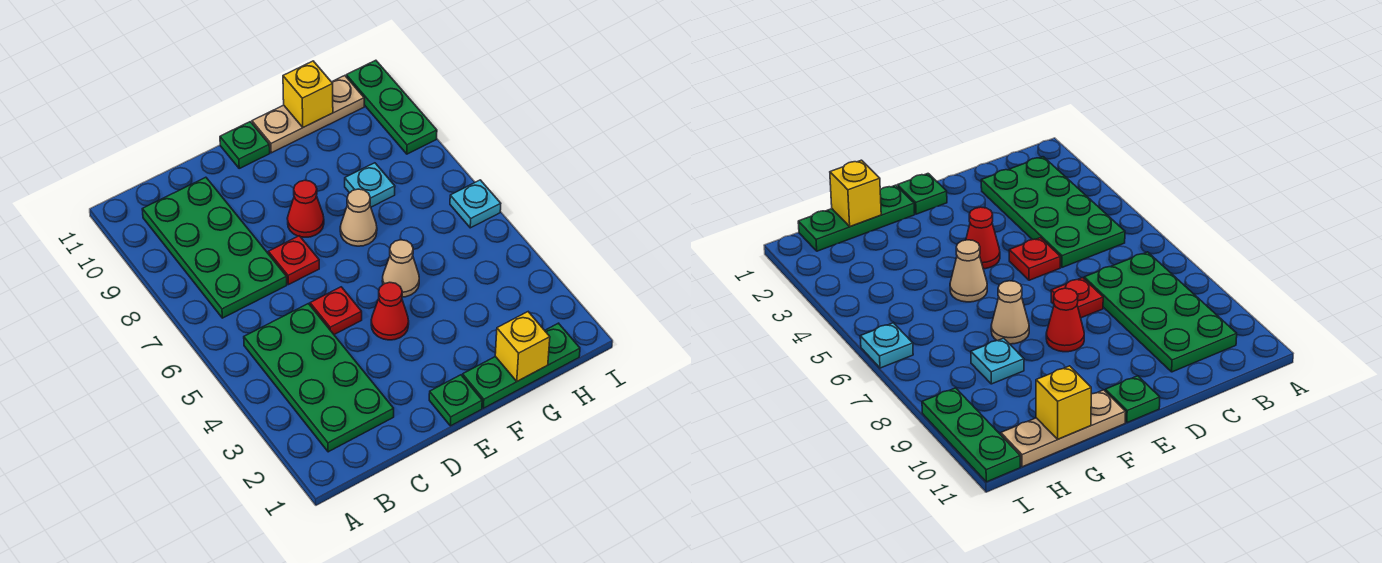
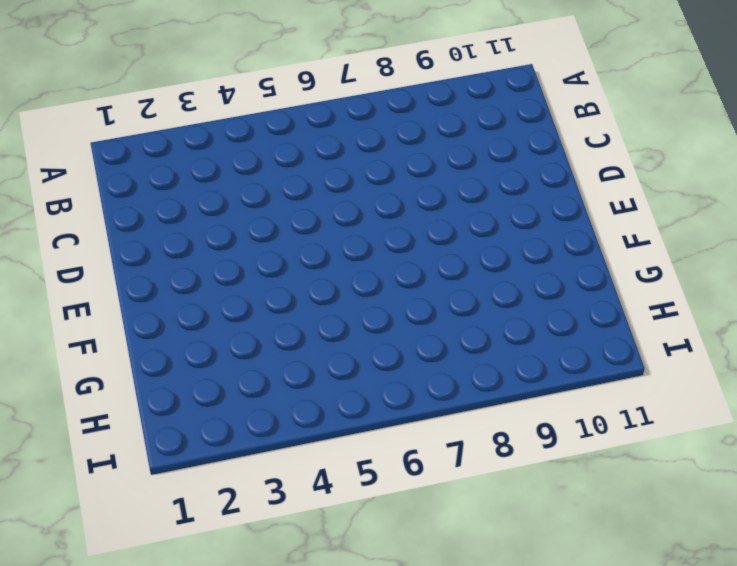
none -> green 2x4 plate [244,304,394,452]
none -> green 2x4 plate [142,177,287,318]
none -> red 1x1 plate [310,287,362,334]

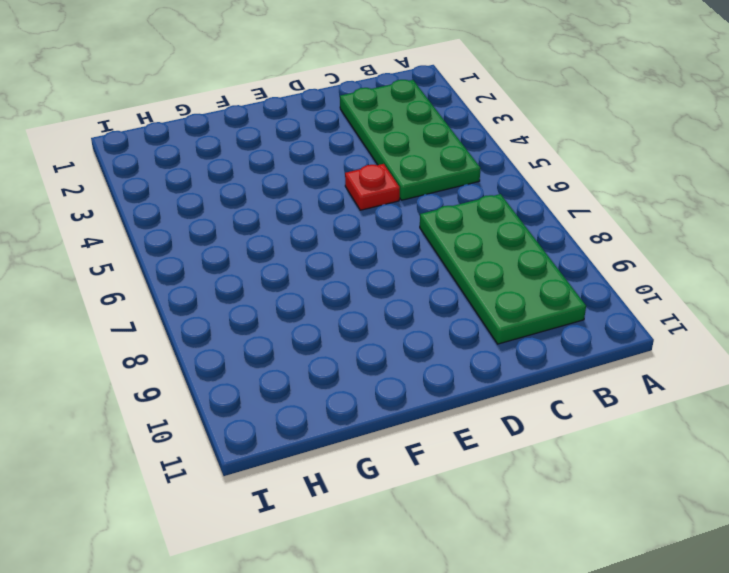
none -> red 1x1 plate [268,236,319,285]
none -> green 1x1 plate [429,375,482,426]
none -> red 1x1 cone [371,282,409,340]

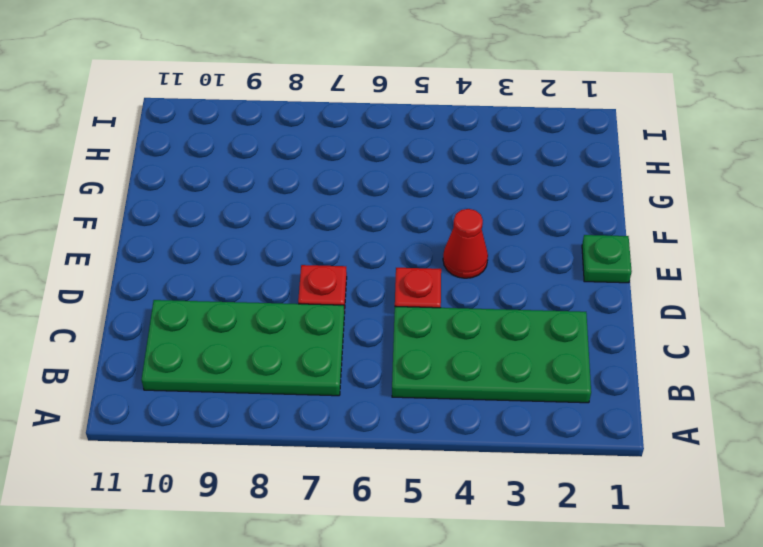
none -> red 1x1 cone [287,180,324,237]
none -> green 1x1 plate [220,122,270,168]
none -> green 1x3 plate [463,323,580,408]

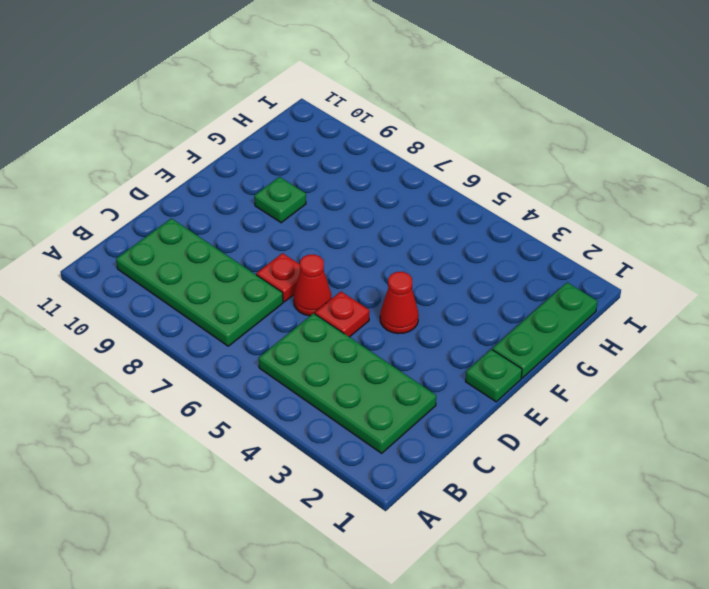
red 1x1 cone [294,254,332,316] -> red 1x1 cone moved to [287,180,324,237]
green 1x1 plate [254,177,306,223] -> green 1x1 plate moved to [220,122,270,168]
none -> tan 1x1 cone [382,240,419,297]
none -> tan 1x1 cone [340,189,377,246]
none -> tan 1x3 plate [252,76,364,153]

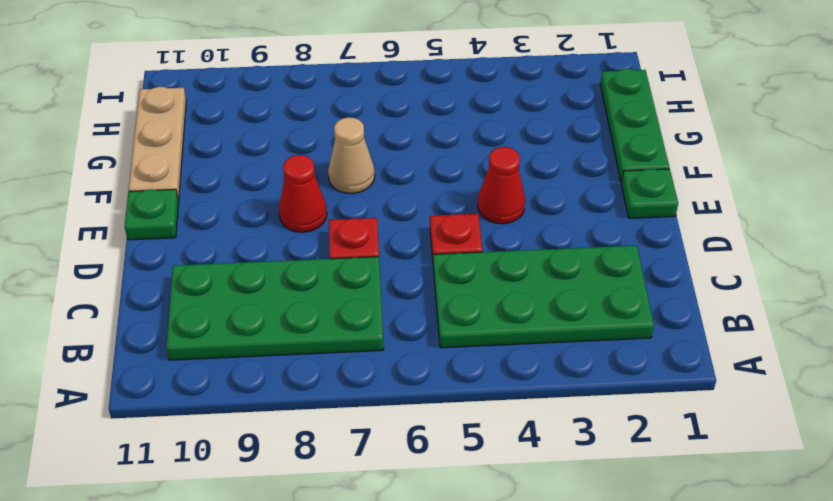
none -> tan 1x1 cone [382,240,419,297]
none -> cyan 1x1 plate [345,163,395,207]
none -> cyan 1x1 plate [450,180,501,228]

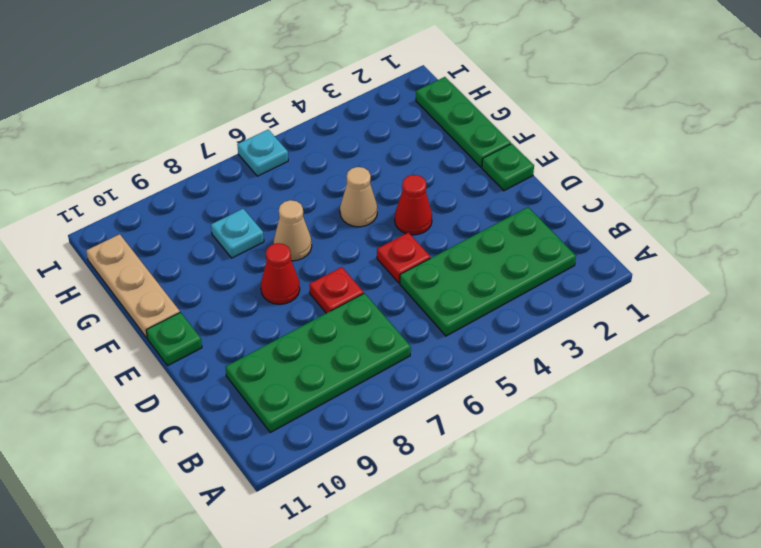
none -> green 1x3 plate [346,60,437,154]
none -> yellow 1x1 brick [495,312,550,381]
none -> yellow 1x1 brick [283,61,333,127]

